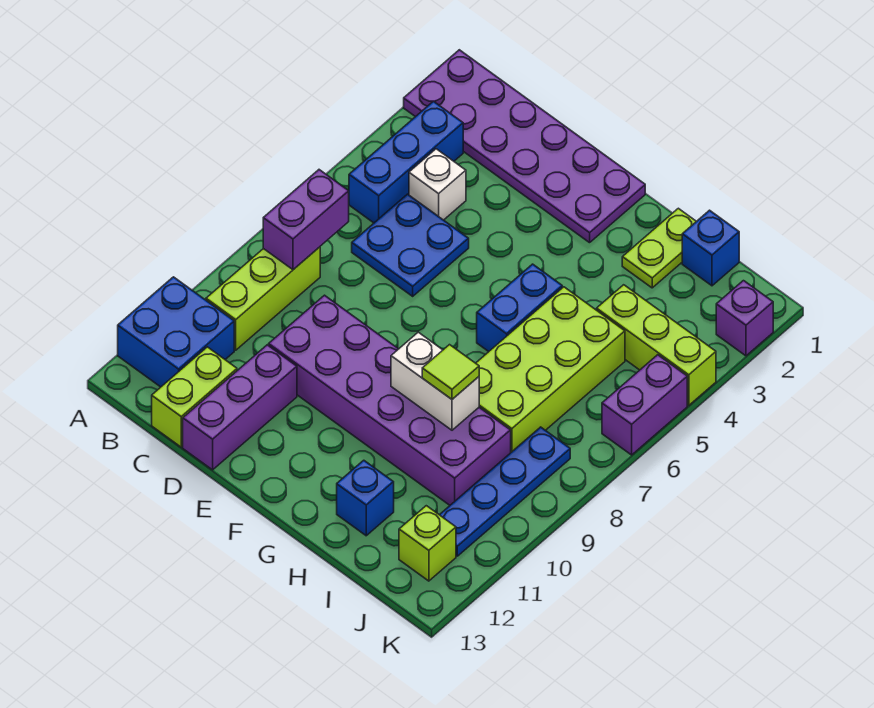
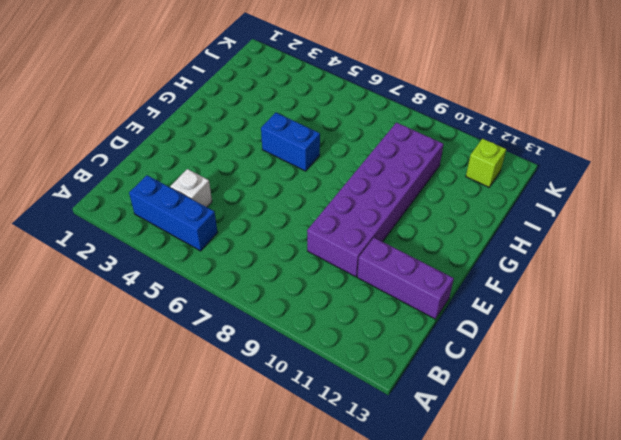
none -> purple 2x6 plate [404,50,645,243]
none -> blue 2x2 brick [118,277,234,387]
none -> lime 1x3 brick [206,247,320,350]

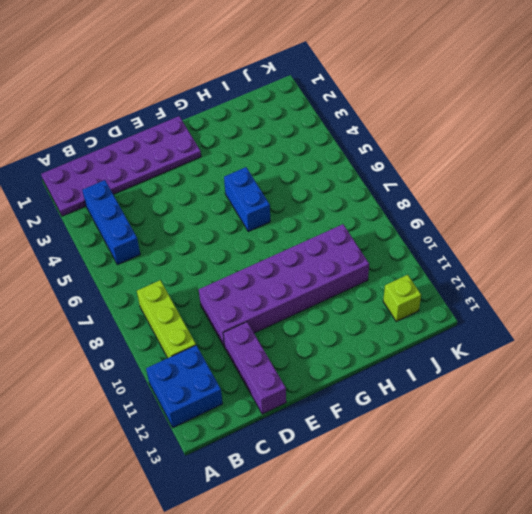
none -> white 1x1 brick [409,149,466,220]
none -> blue 2x2 plate [352,194,469,296]
none -> lime 1x2 brick [152,347,237,447]

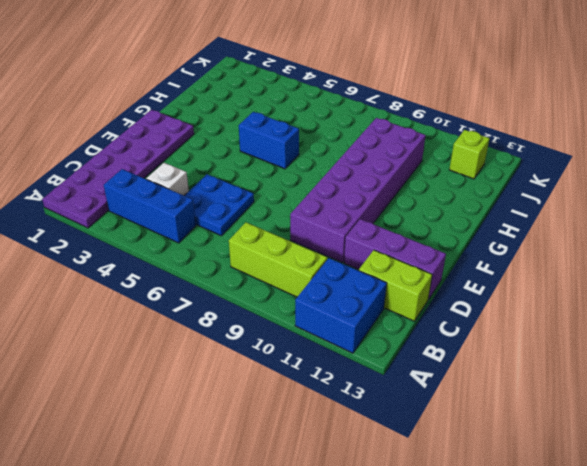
none -> lime 1x2 plate [622,208,696,288]
none -> lime 2x4 brick [476,287,625,452]
none -> blue 1x1 brick [337,460,394,536]

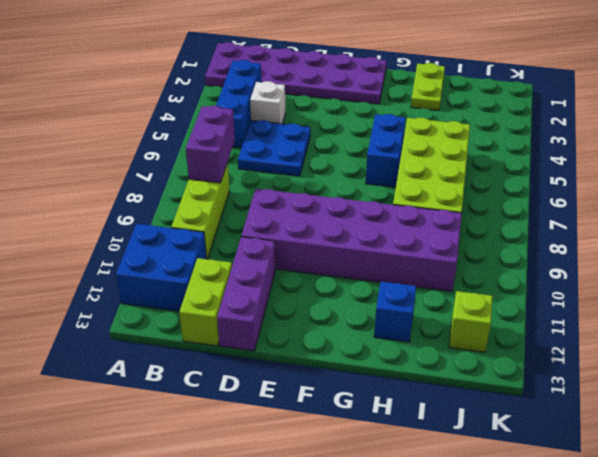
none -> blue 1x1 brick [682,210,739,286]
none -> lime 1x3 brick [597,285,716,405]
none -> blue 1x4 plate [440,427,570,556]

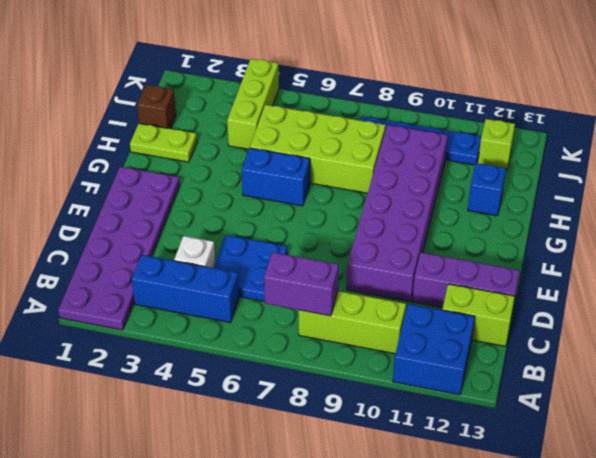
brown 1x1 brick [137,85,176,129] -> blue 1x1 brick [682,210,739,286]
none -> purple 1x1 brick [716,281,773,356]
none -> purple 1x2 brick [602,355,687,455]
none -> white 1x2 brick [391,332,479,430]

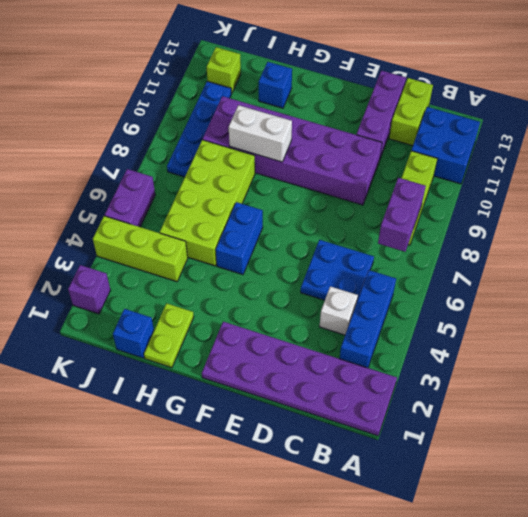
none -> lime 1x1 tile [422,345,479,399]

